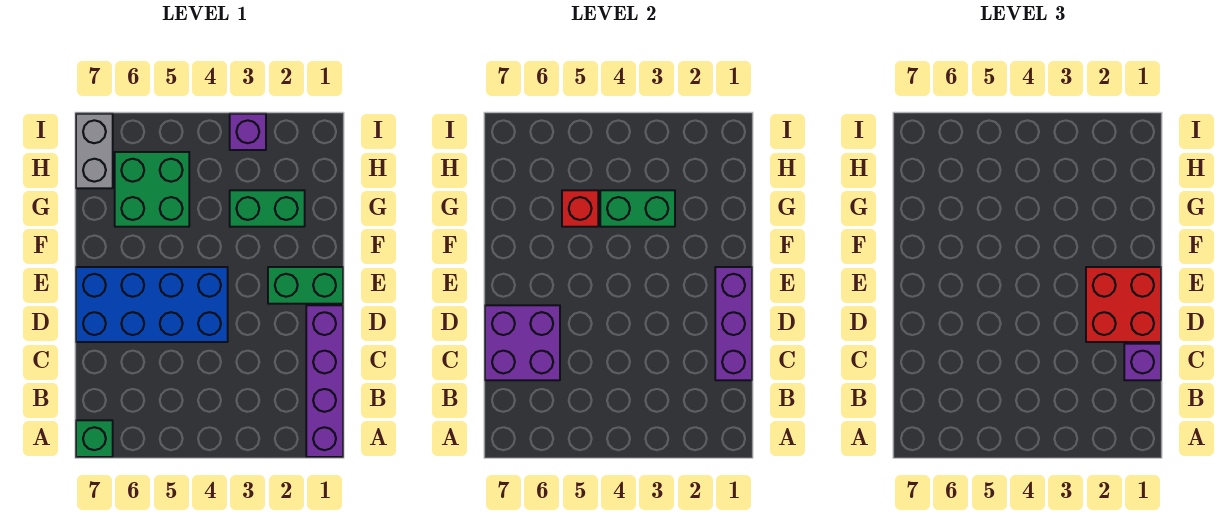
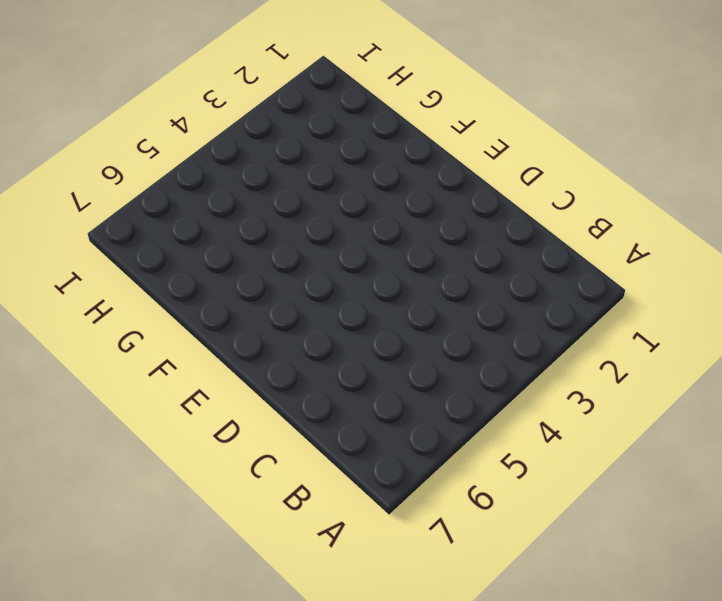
none -> purple 1x4 brick [306,305,343,457]
none -> green 1x1 brick [76,420,113,457]
none -> blue 2x4 brick [76,267,228,342]

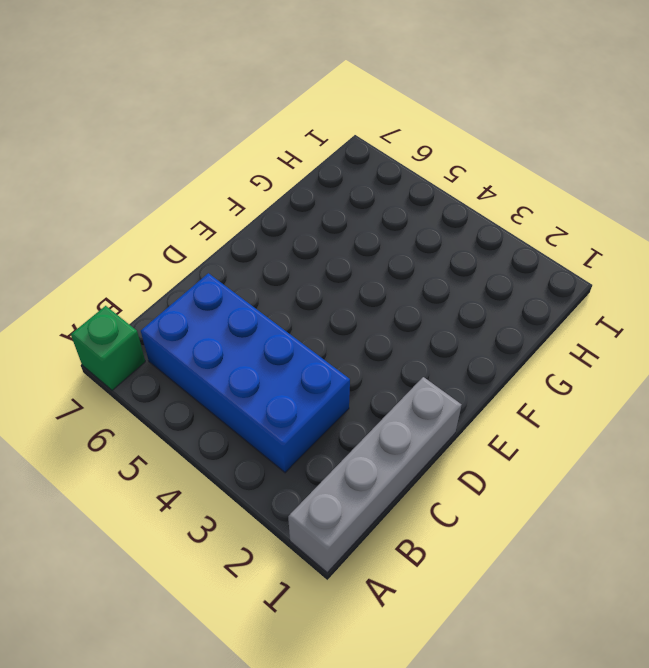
grey 1x4 brick [288,377,462,572] -> purple 1x4 brick [306,305,343,457]
blue 2x4 brick [141,273,350,473] -> blue 2x4 brick moved to [76,267,228,342]
none -> green 1x2 brick [268,267,343,304]
none -> green 1x2 brick [230,190,305,227]
none -> green 2x2 brick [115,152,189,227]

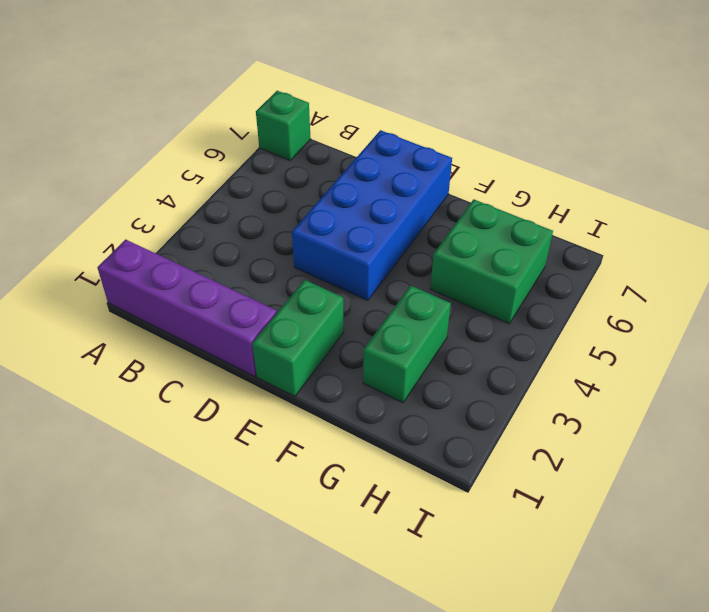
none -> grey 1x2 brick [76,114,113,188]
none -> purple 1x1 brick [230,114,266,150]
none -> purple 1x3 brick [715,267,752,380]

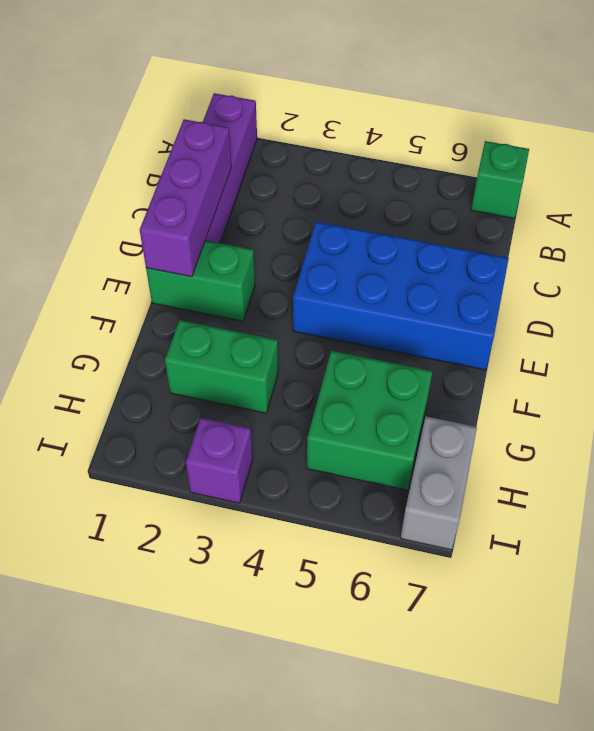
none -> purple 2x2 brick [485,305,560,380]
none -> green 1x2 brick [600,190,675,227]
none -> red 1x1 brick [562,190,598,227]

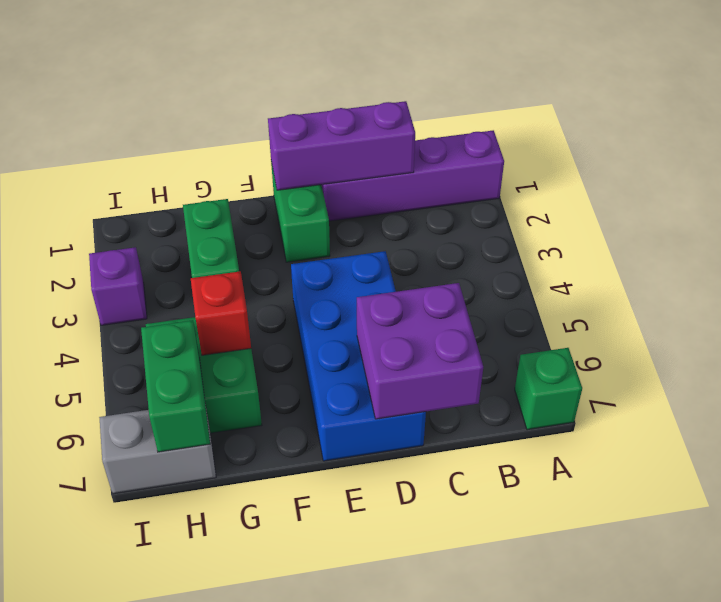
green 1x2 brick [141,320,210,452] -> green 1x2 brick moved to [600,190,675,227]
none -> purple 1x1 brick [1124,344,1161,380]
none -> red 2x2 brick [1086,267,1161,342]

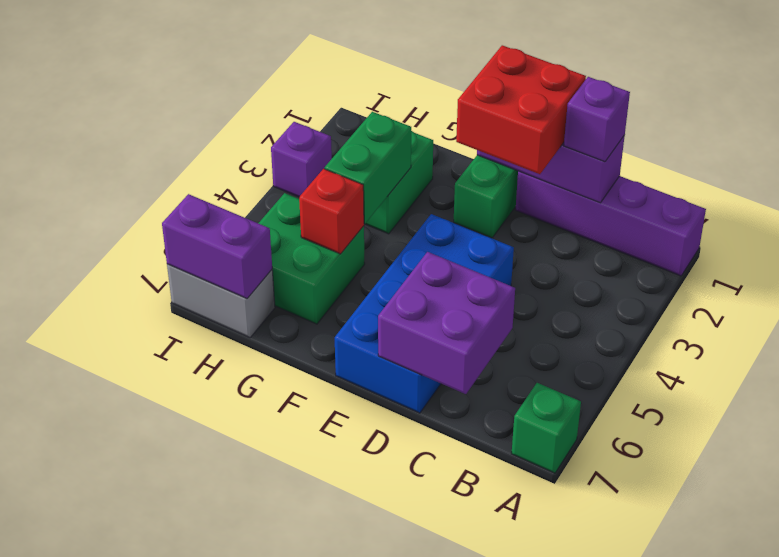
purple 1x2 brick [162,194,272,298] -> none

